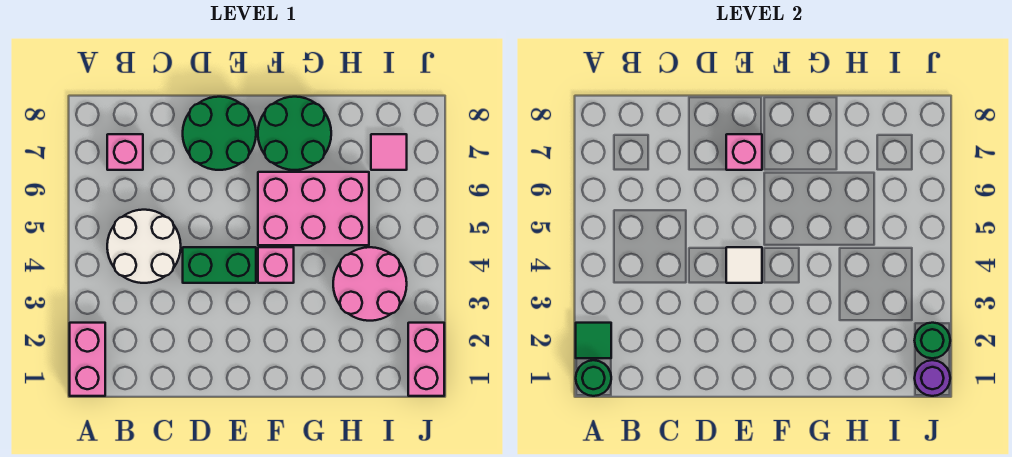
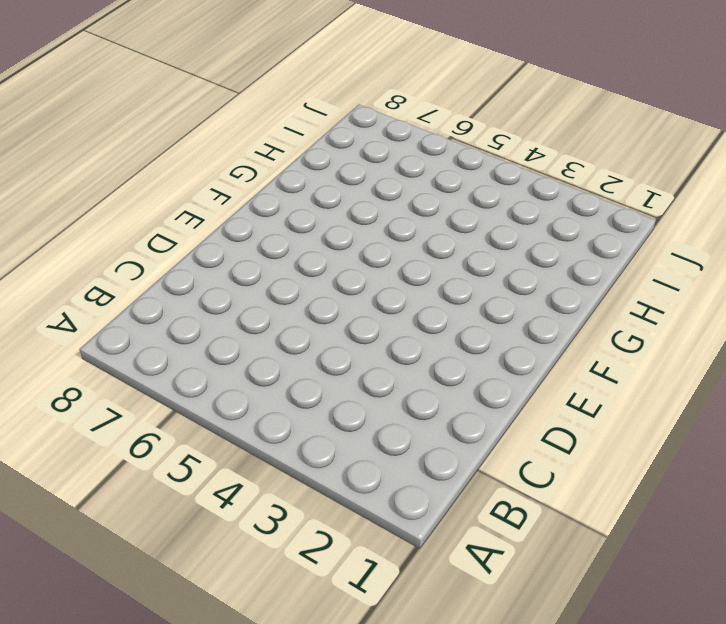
none -> pink 1x2 brick [70,323,105,396]
none -> white 2x2 round brick [107,210,181,283]
none -> pink 1x1 brick [107,134,143,170]

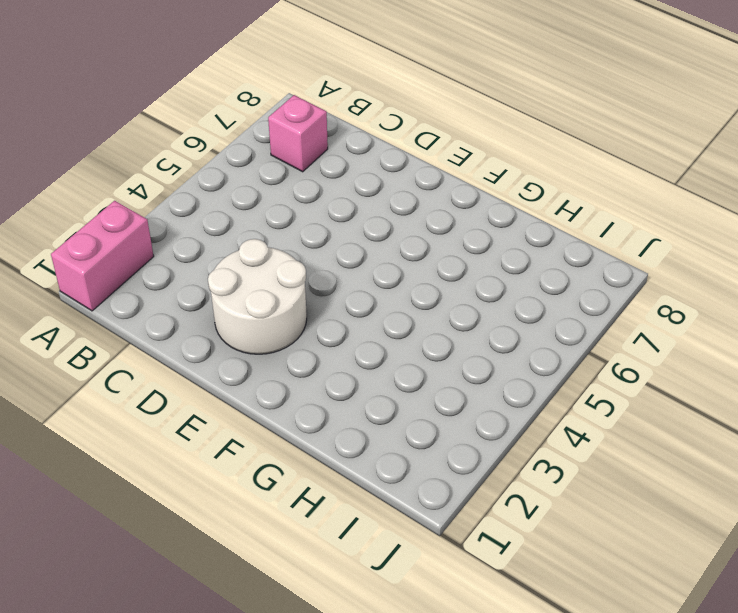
white 2x2 round brick [208,239,307,354] -> white 2x2 round brick moved to [107,210,181,283]
none -> green 1x2 brick [183,247,256,283]
none -> green 2x2 round brick [183,97,256,170]
none -> pink 1x1 brick [258,247,294,283]

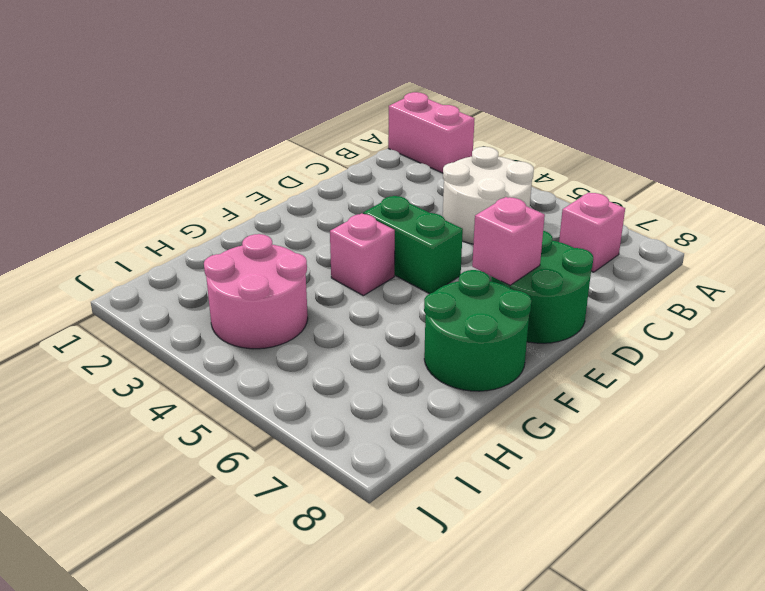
green 1x2 brick [363,196,463,294] -> green 1x2 brick turned to [183,247,256,283]
none -> pink 2x3 brick [258,172,369,245]
none -> pink 1x1 tile [371,134,407,170]
none -> pink 1x2 brick [408,323,444,396]

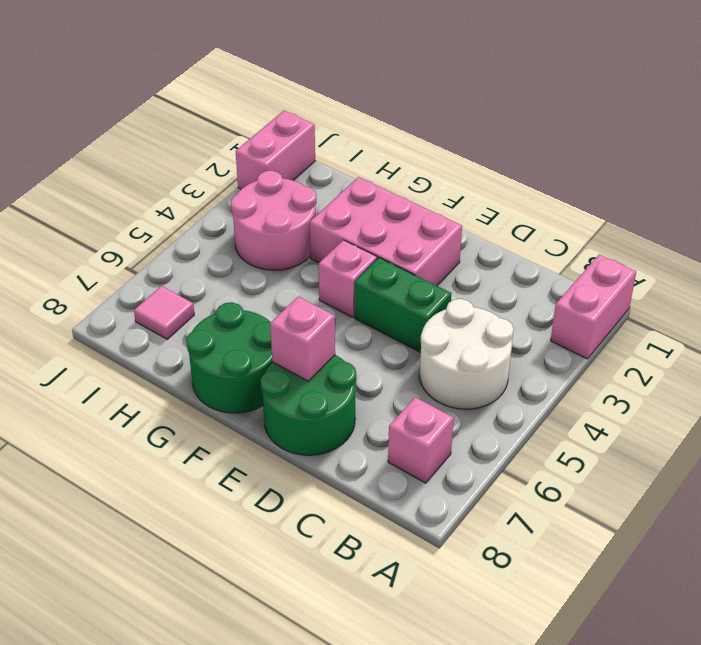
pink 2x3 brick [310,177,462,286] -> pink 2x3 brick moved to [258,172,369,245]
none -> green 1x1 round brick [576,360,611,396]
none -> green 1x1 tile [576,323,611,358]
none -> white 1x1 tile [726,247,762,283]

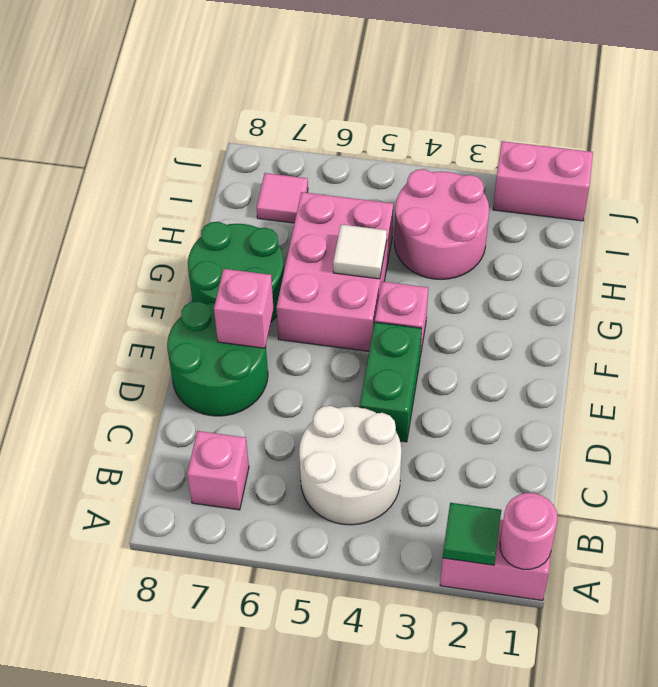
pink 1x1 round brick [500,493,558,569] -> green 1x1 round brick [576,360,611,396]
white 1x1 tile [333,224,387,279] -> white 1x1 tile moved to [726,247,762,283]
none -> purple 1x1 round brick [915,360,950,396]
none -> green 1x1 round brick [915,323,950,358]

